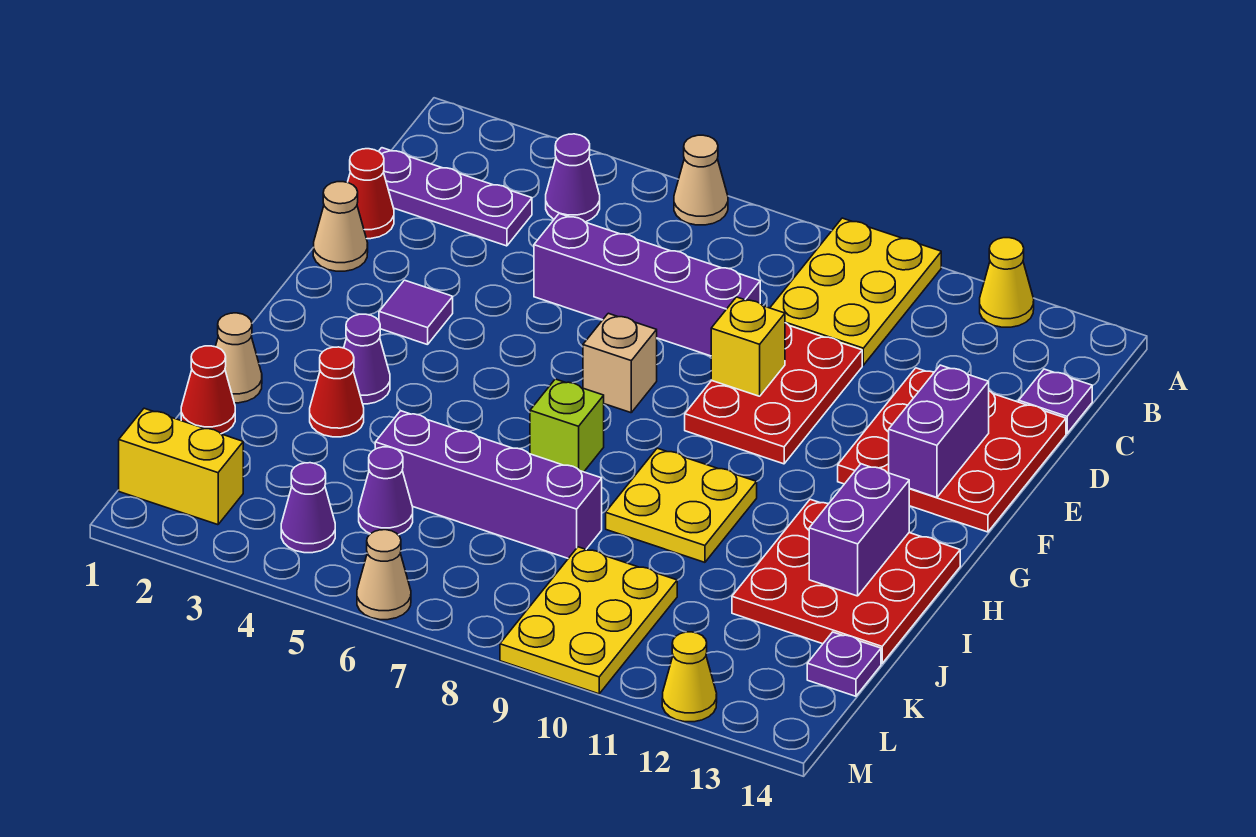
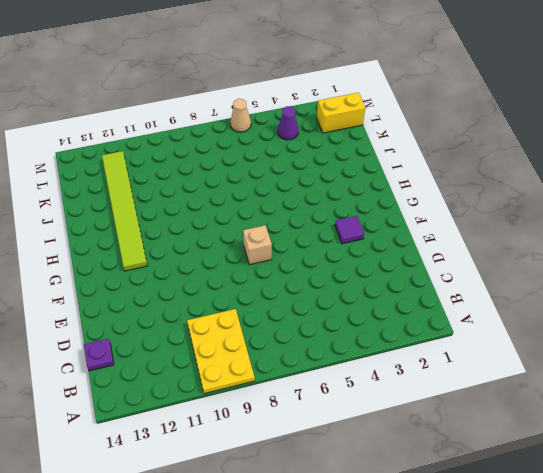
lime 1x6 tile [102,151,147,271] -> red 3x3 plate [732,499,960,663]
none -> tan 1x1 cone [674,135,728,225]
none -> yellow 1x1 cone [980,238,1034,327]
none -> purple 1x1 cone [546,134,600,222]
none -> purple 1x3 plate [379,148,532,246]

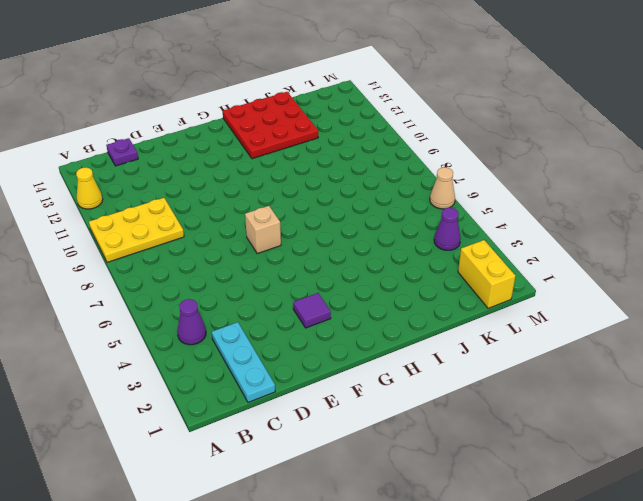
cyan 1x3 plate [212,322,275,402] -> purple 1x3 plate [379,148,532,246]
none -> tan 1x1 cone [674,135,728,225]
none -> red 1x1 cone [348,149,394,239]
none -> purple 1x4 brick [534,214,760,356]
none -> red 2x3 plate [685,323,862,464]

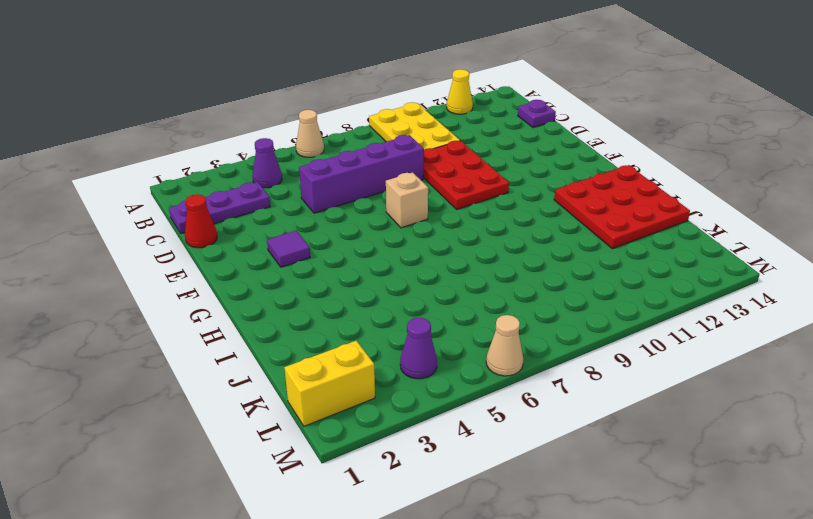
none -> red 3x3 plate [838,368,1066,532]
none -> tan 1x1 cone [313,182,368,271]
none -> purple 1x1 cone [344,314,390,404]
none -> lime 1x1 brick [530,379,604,472]

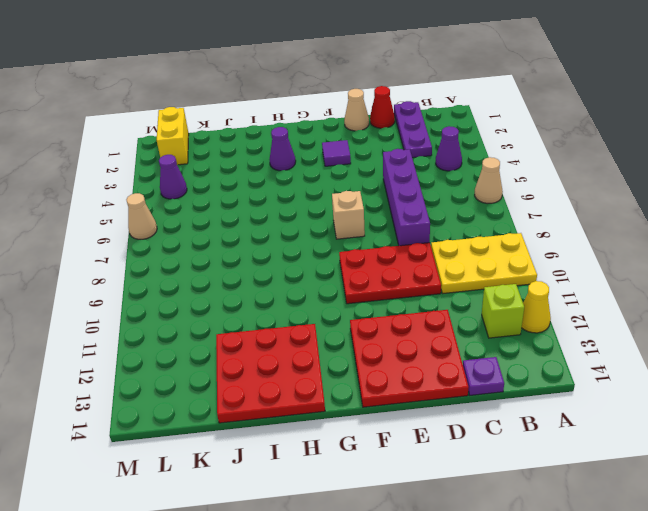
lime 1x1 brick [482,284,524,338] -> lime 1x1 brick moved to [530,379,604,472]
none -> yellow 2x2 plate [606,448,757,562]
none -> tan 1x1 cone [215,313,262,403]
none -> red 1x1 cone [310,347,364,437]
none -> red 1x1 cone [181,346,235,434]

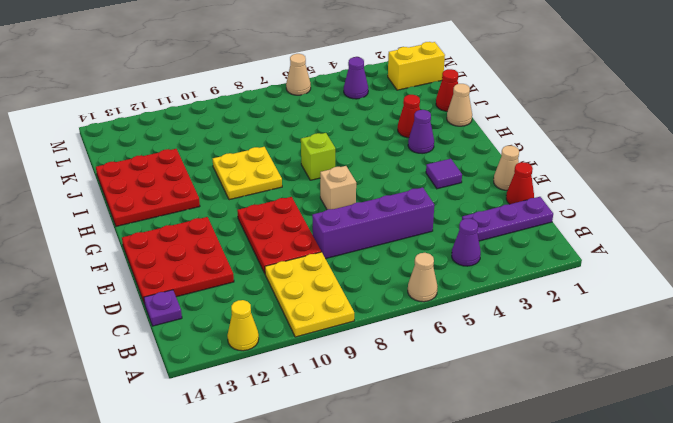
none -> purple 1x4 brick [375,411,602,558]
none -> purple 1x1 cone [359,447,413,535]
none -> yellow 2x3 plate [500,547,677,694]
none -> purple 1x1 plate [807,632,881,696]

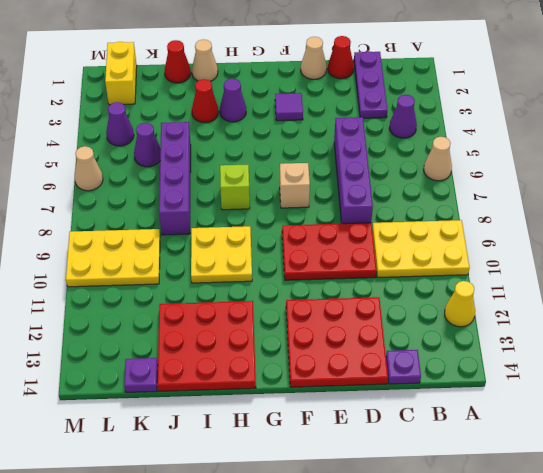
none -> yellow 1x1 cone [662,632,717,722]
none -> yellow 1x1 brick [711,297,785,396]
none -> purple 1x2 brick [889,365,989,497]
none -> purple 1x2 brick [809,464,909,596]

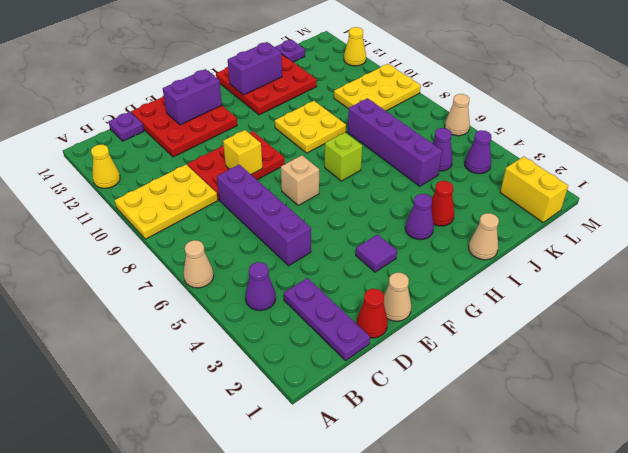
none -> red 1x1 cone [181,346,235,434]

